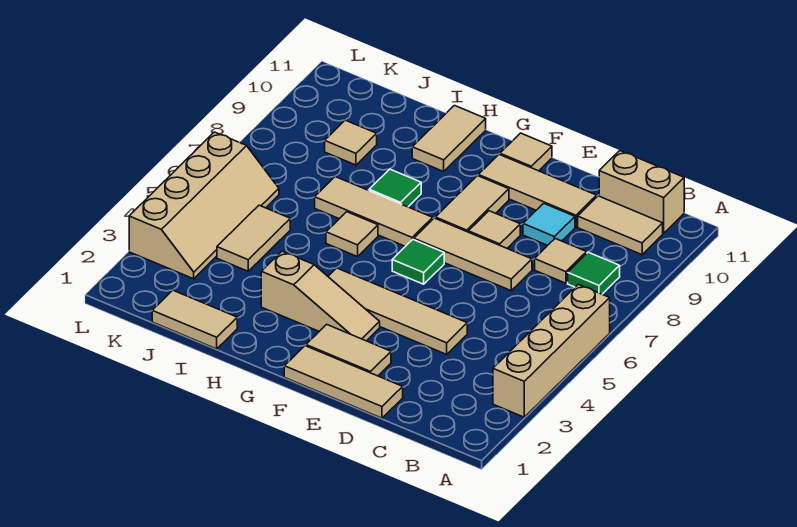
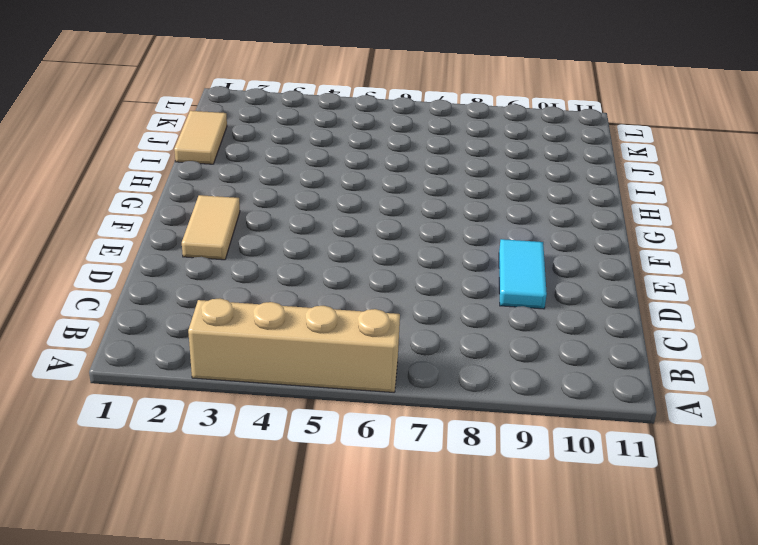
cyan 1x2 tile [499,239,547,309] -> cyan 1x1 tile [523,203,575,245]
none -> green 1x1 tile [568,252,620,294]
none -> tan 1x2 tile [578,196,663,255]
none -> tan 1x2 brick [599,151,684,233]

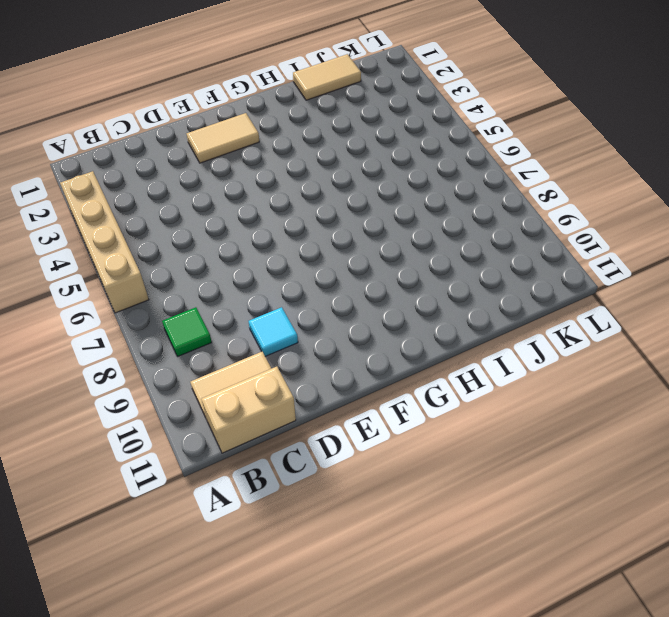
none -> tan 1x1 tile [535,239,587,283]
none -> tan 1x3 tile [284,346,403,418]
none -> tan 1x4 tile [328,268,467,354]

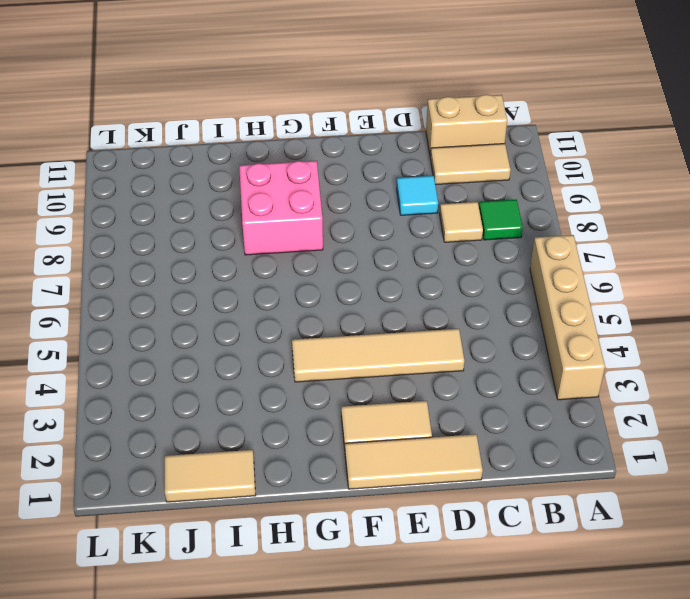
pink 2x2 brick [239,161,323,255] -> green 1x1 tile [369,169,421,207]
none -> tan 1x3 tile [414,218,532,291]
none -> tan 1x3 tile [478,155,597,227]
none -> tan 1x1 tile [468,211,520,248]

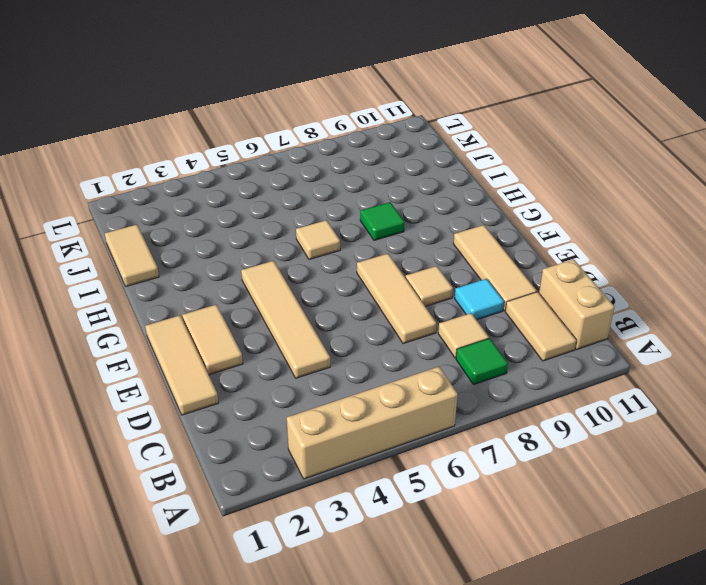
none -> tan 1x3 slope [261,251,380,341]
none -> green 1x1 tile [392,239,444,284]
none -> tan 1x2 tile [435,176,509,232]

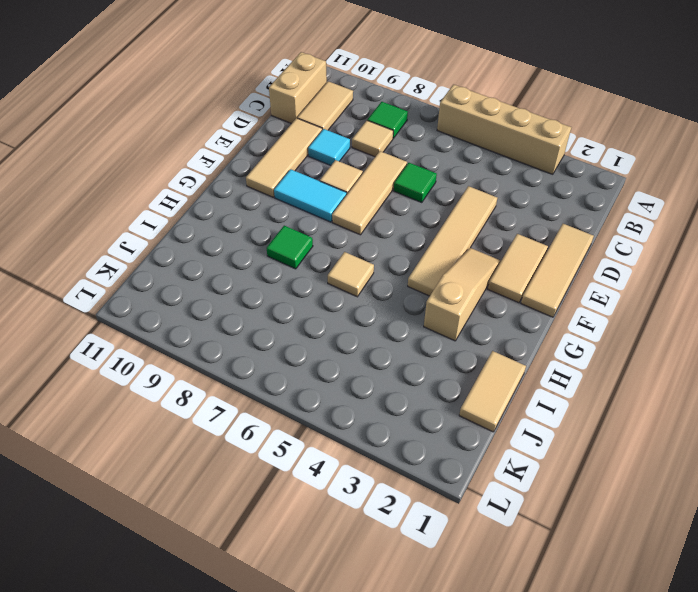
green 1x1 tile [394,163,437,203] -> green 1x1 tile moved to [392,239,444,284]
cyan 1x2 tile [274,169,347,222] -> tan 1x2 tile [435,176,509,232]
none -> tan 1x1 tile [500,133,552,171]
none -> tan 1x3 tile [315,177,433,246]
none -> tan 1x2 tile [412,106,486,171]

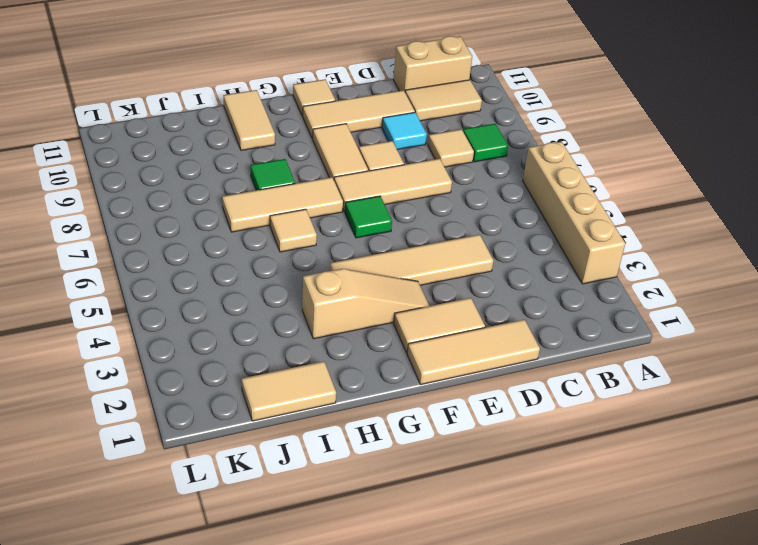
none -> tan 1x2 tile [217,205,290,271]
none -> tan 1x1 tile [325,120,377,165]
none -> tan 2x4 slope [129,132,279,279]

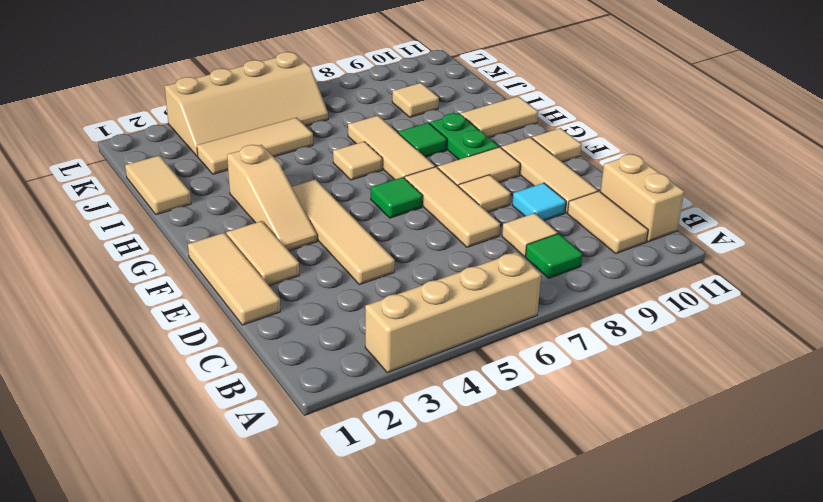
green 1x2 plate [430,113,499,160] -> none
tan 1x3 tile [197,117,313,174] -> tan 1x2 tile [217,205,290,271]

